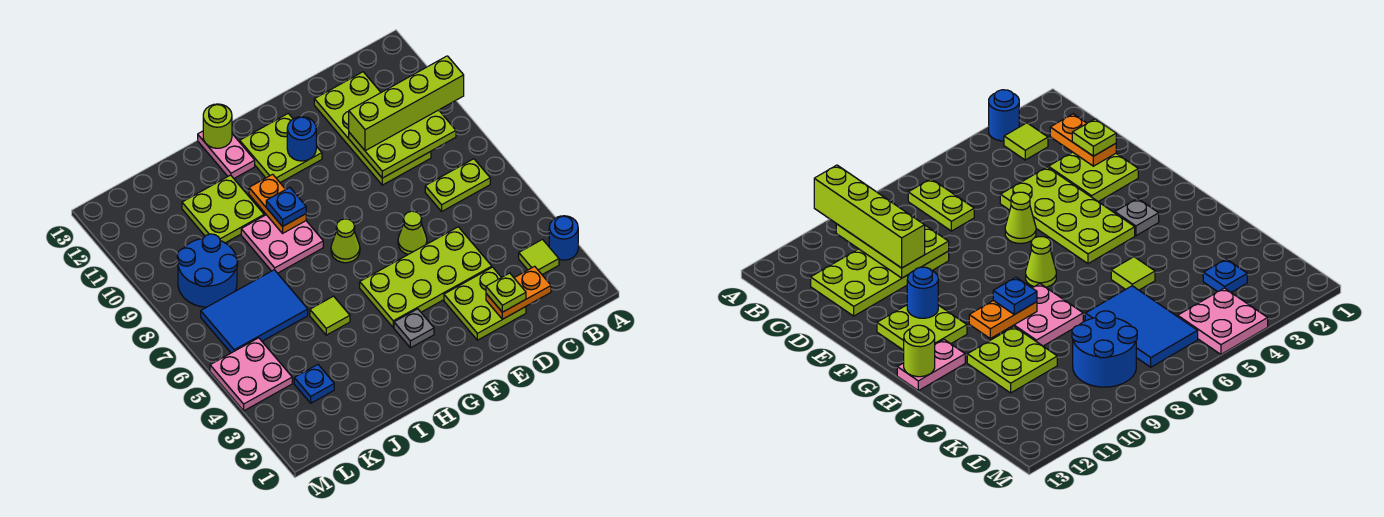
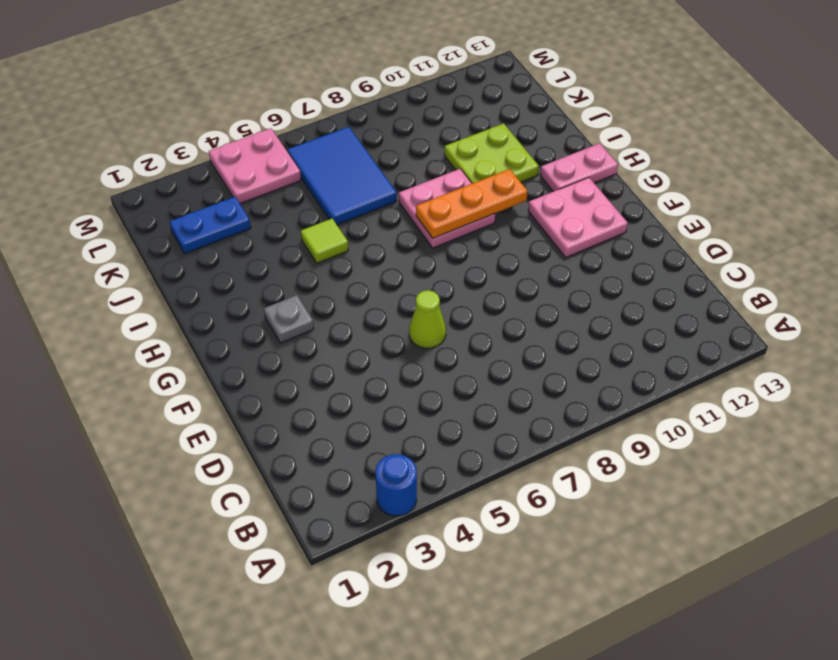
pink 2x2 plate [528,177,628,257] -> lime 2x2 plate [240,113,322,183]
orange 1x3 plate [416,169,528,238] -> orange 1x2 plate [249,174,306,233]
blue 1x2 plate [170,197,251,254] -> blue 1x1 plate [294,364,334,403]
none -> lime 1x1 tile [519,240,559,275]
none -> lime 1x2 plate [425,159,490,211]
none -> lime 2x4 plate [314,72,431,185]

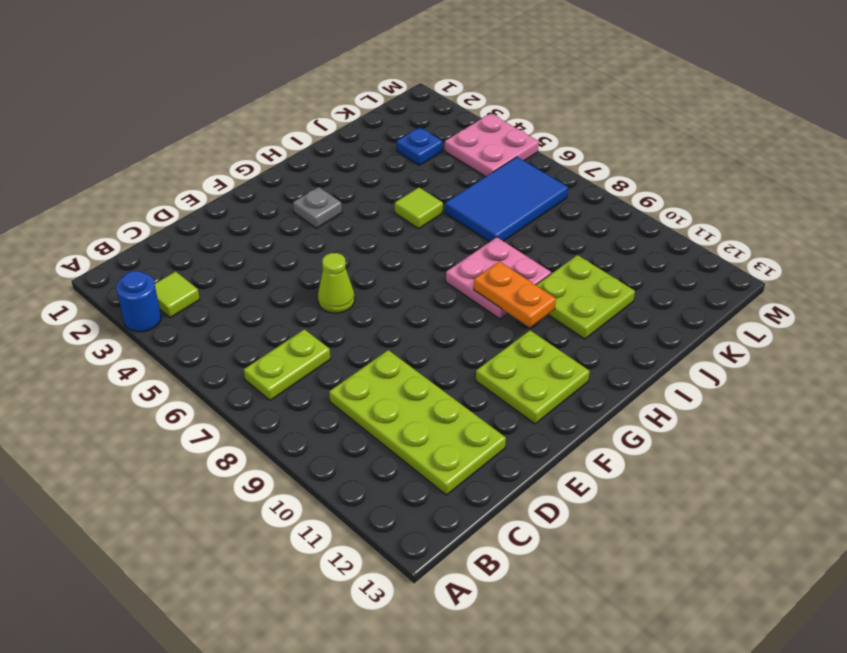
none -> lime 2x2 plate [444,267,526,340]
none -> lime 2x4 plate [360,227,492,328]
none -> lime 1x1 cone [331,219,360,263]

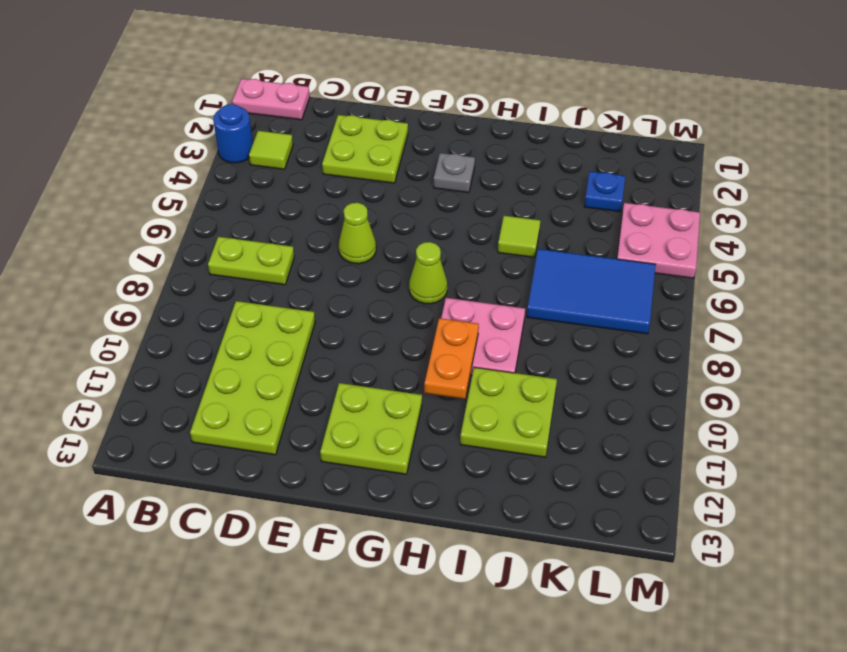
pink 1x2 plate [232,79,310,120] -> pink 1x2 plate turned to [198,131,255,178]
none -> lime 2x4 plate [360,227,492,328]
none -> blue 2x2 round brick [177,234,238,307]
none -> lime 2x3 plate [349,110,456,178]

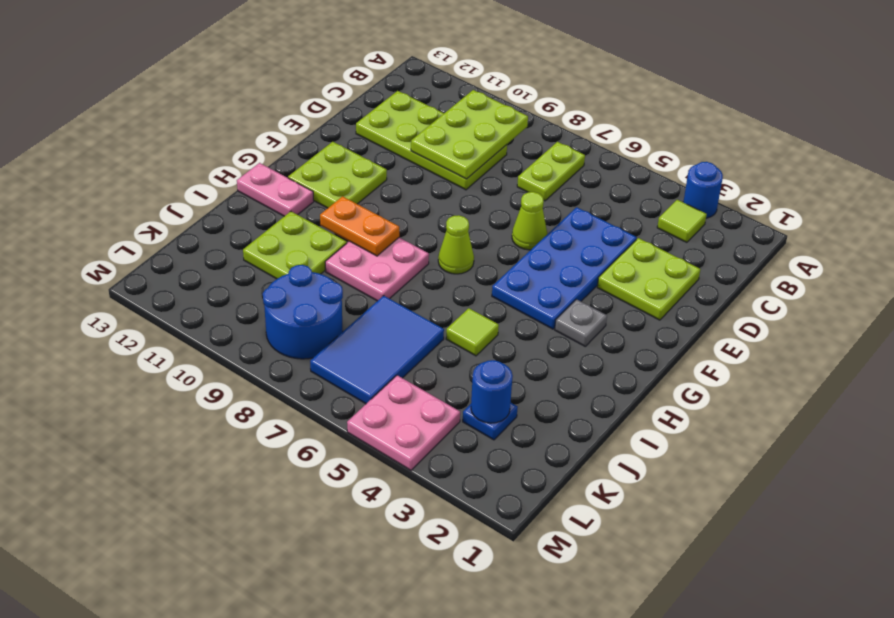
blue 2x4 plate [492,207,637,329] -> lime 2x4 plate [360,227,492,328]
blue 1x1 round brick [471,360,513,423] -> blue 1x1 round brick moved to [287,117,316,161]
none -> orange 1x2 plate [486,266,551,319]
none -> lime 1x1 round brick [203,104,232,148]
none -> lime 1x4 brick [349,56,464,151]

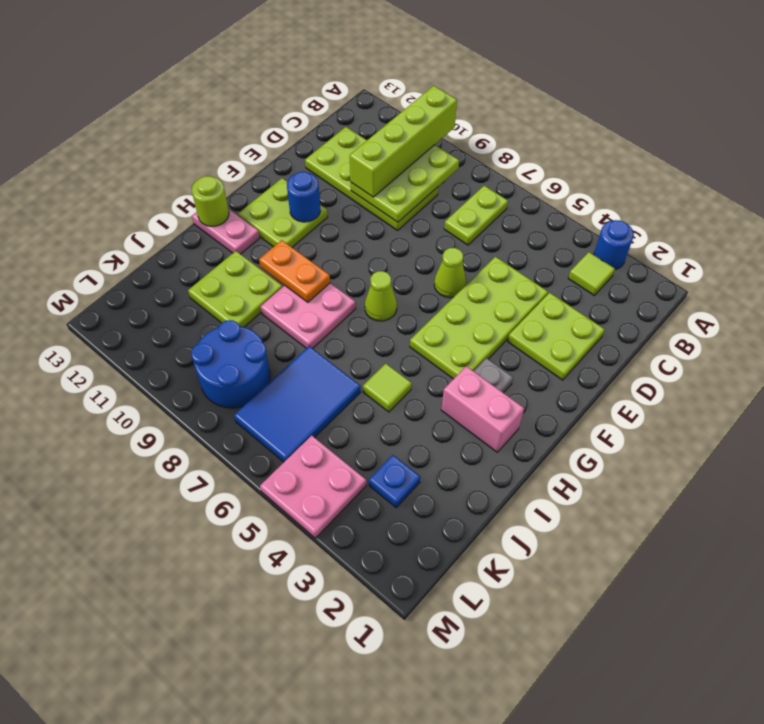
pink 1x2 brick [441,366,524,452] -> none
none -> orange 1x2 plate [486,266,551,319]
none -> lime 1x1 plate [486,273,526,312]
none -> blue 1x1 plate [266,188,306,227]

